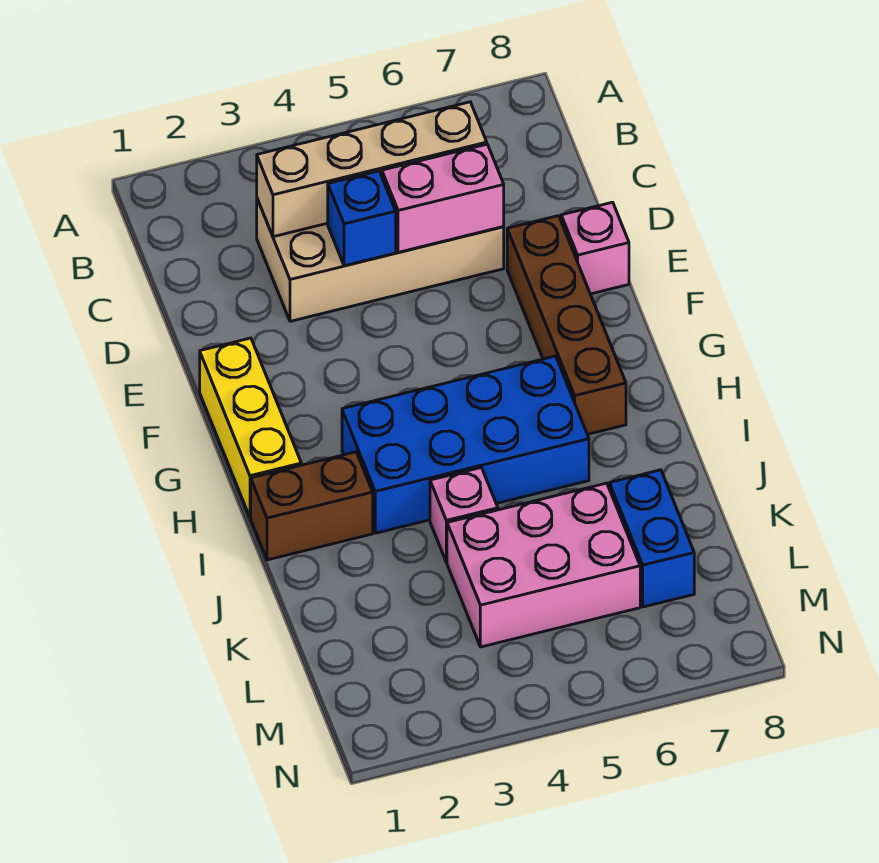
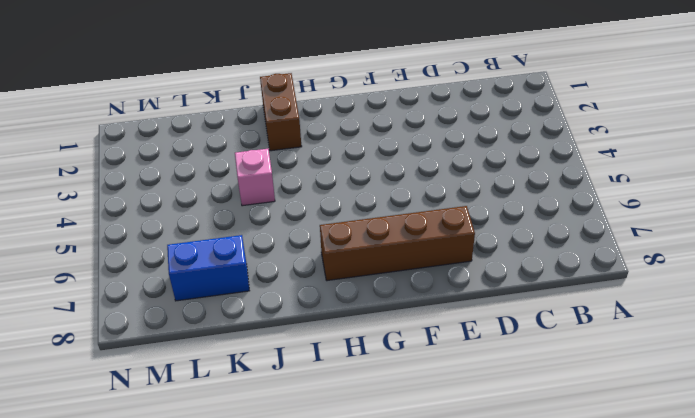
none -> tan 2x4 brick [257,199,504,321]
none -> pink 1x1 brick [561,202,629,294]
none -> yellow 1x3 brick [200,338,301,518]

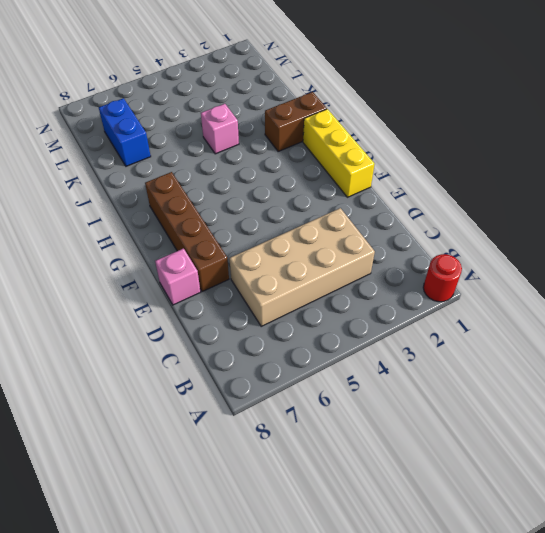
red 1x1 round brick [423,254,462,302] -> none
none -> blue 2x4 brick [342,356,589,533]
none -> pink 2x3 brick [447,483,640,647]
none -> tan 1x4 brick [257,102,487,237]

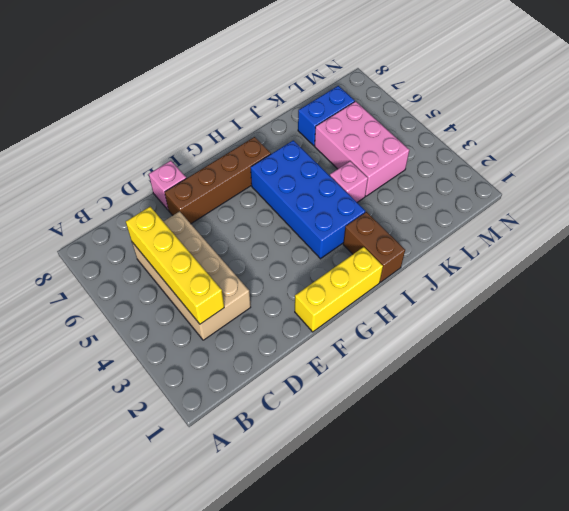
yellow 1x4 brick [126,207,224,324] -> tan 1x4 brick [257,102,487,237]
none -> blue 1x1 brick [328,171,396,266]
none -> pink 1x2 brick [382,144,504,252]

